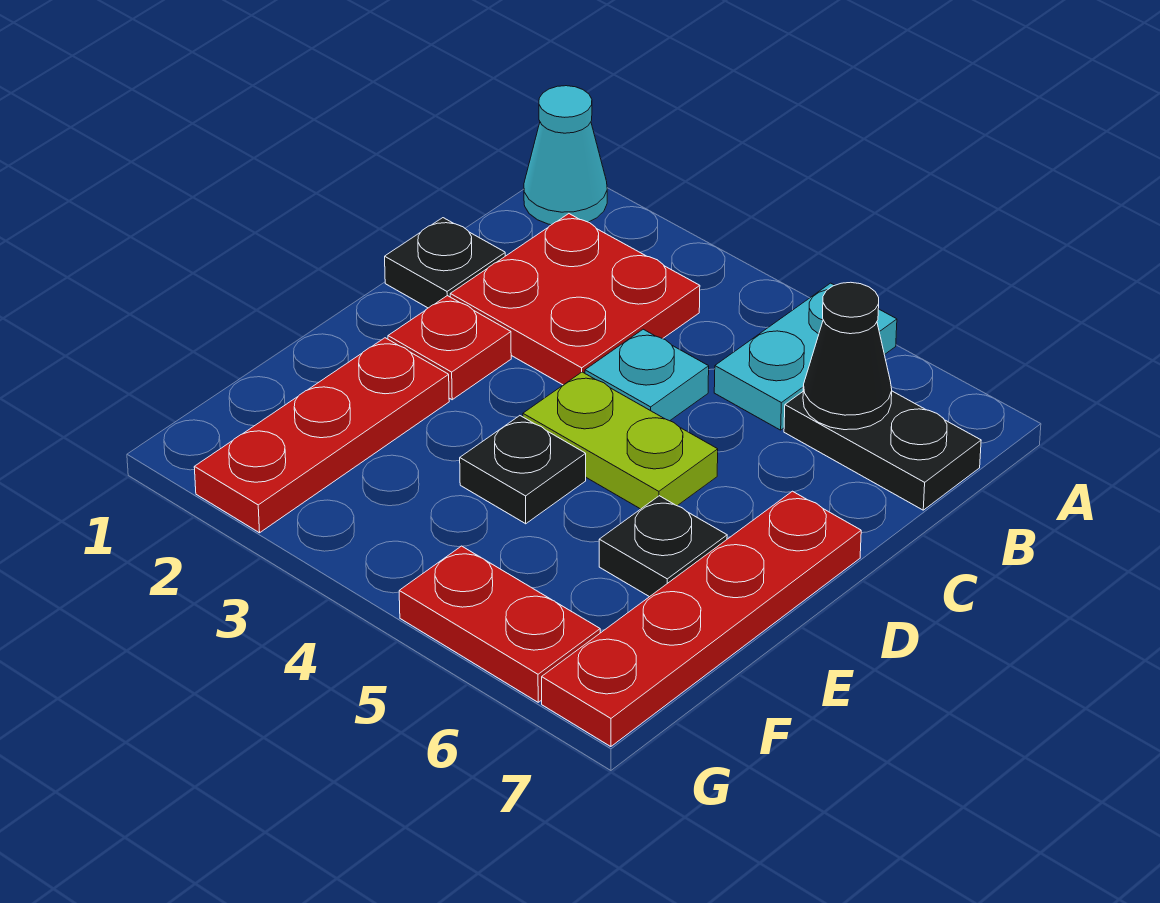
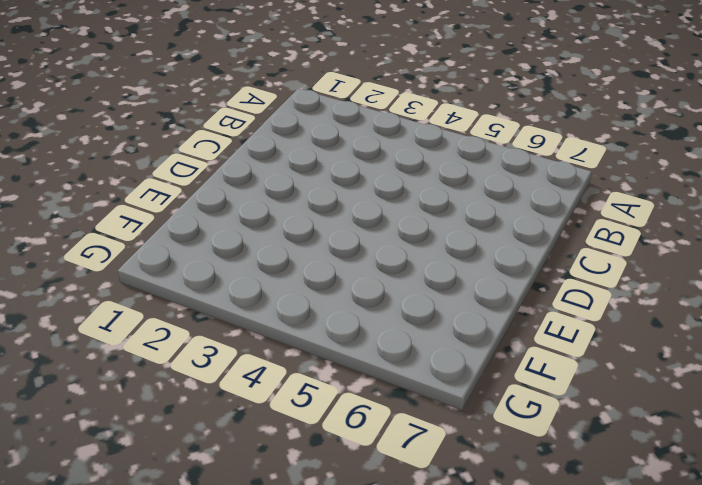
none -> cyan 1x1 cone [524,86,607,225]
none -> cyan 1x2 plate [714,283,897,430]
none -> red 2x2 plate [450,214,700,385]

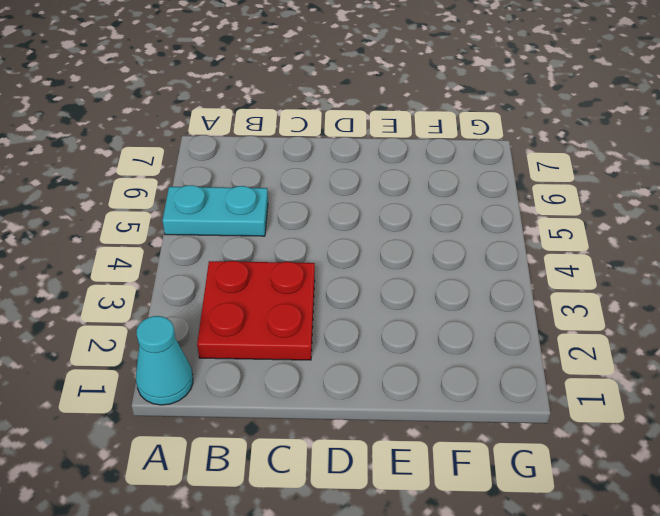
none -> black 1x2 plate [784,391,981,510]
none -> black 1x1 plate [385,218,505,308]
none -> cyan 1x1 plate [585,329,709,421]

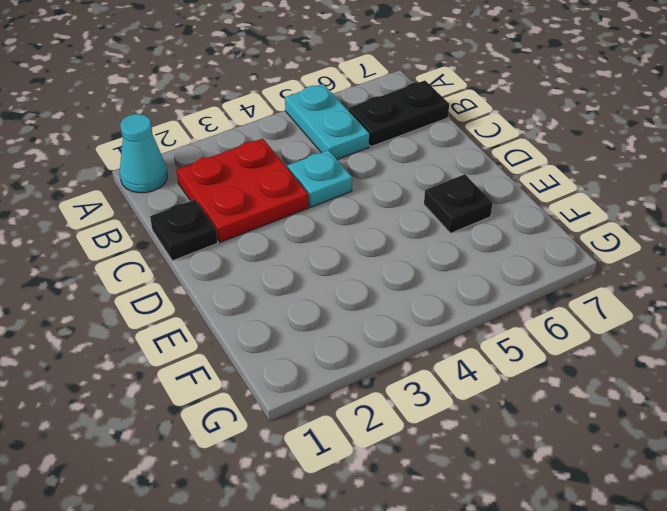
none -> red 1x1 plate [388,296,511,400]
none -> lime 1x2 plate [523,372,718,509]
none -> red 1x4 plate [542,491,861,747]

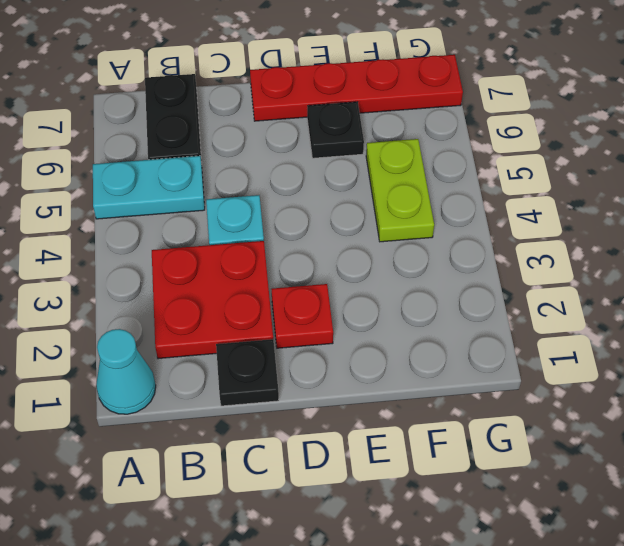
lime 1x2 plate [366,139,434,242] -> lime 1x2 plate moved to [523,372,718,509]
none -> red 1x3 plate [194,338,449,533]
none -> black 1x1 plate [460,416,586,524]
none -> red 1x2 plate [399,546,600,702]

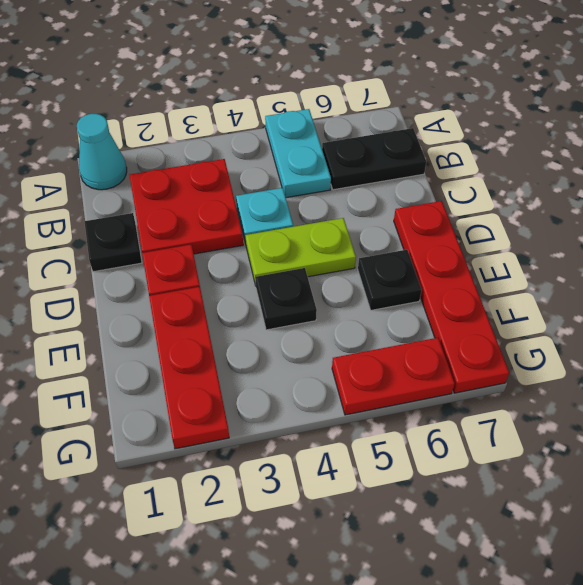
none -> black 1x1 cone [803,282,892,430]

